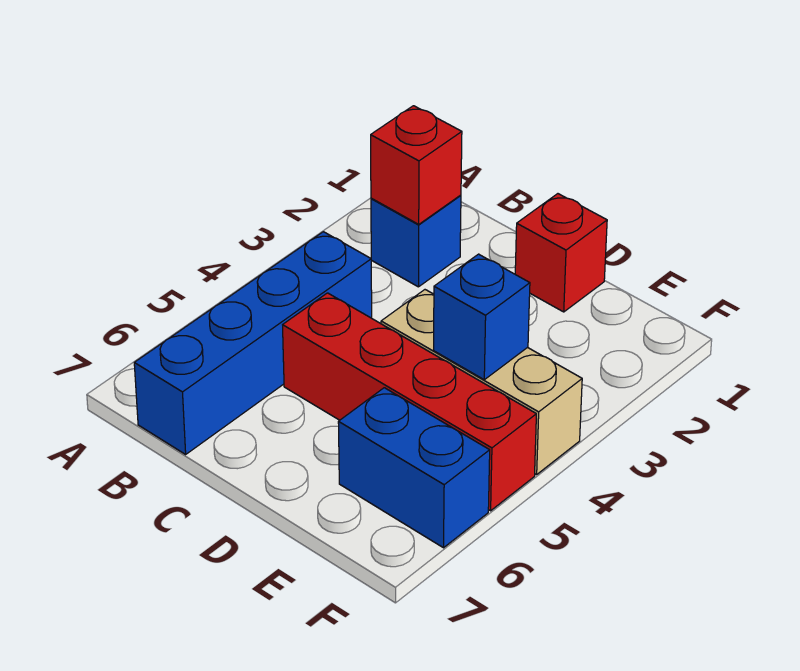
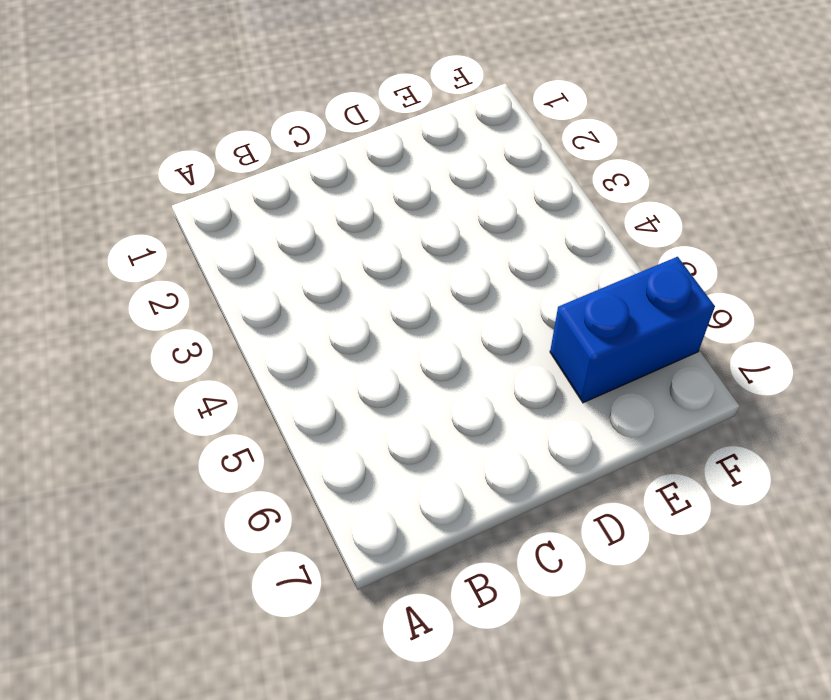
none -> blue 1x1 brick [371,195,461,287]
none -> blue 1x4 brick [134,232,372,454]

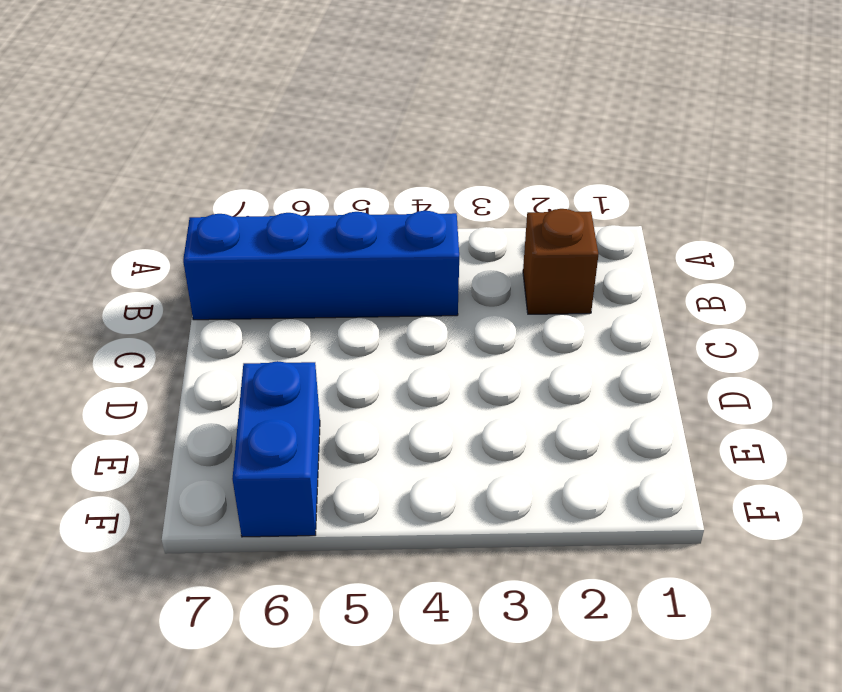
brown 1x1 brick [523,209,598,314] -> blue 1x1 brick [371,195,461,287]
none -> red 1x4 brick [283,293,536,511]
none -> red 1x1 brick [515,194,607,312]

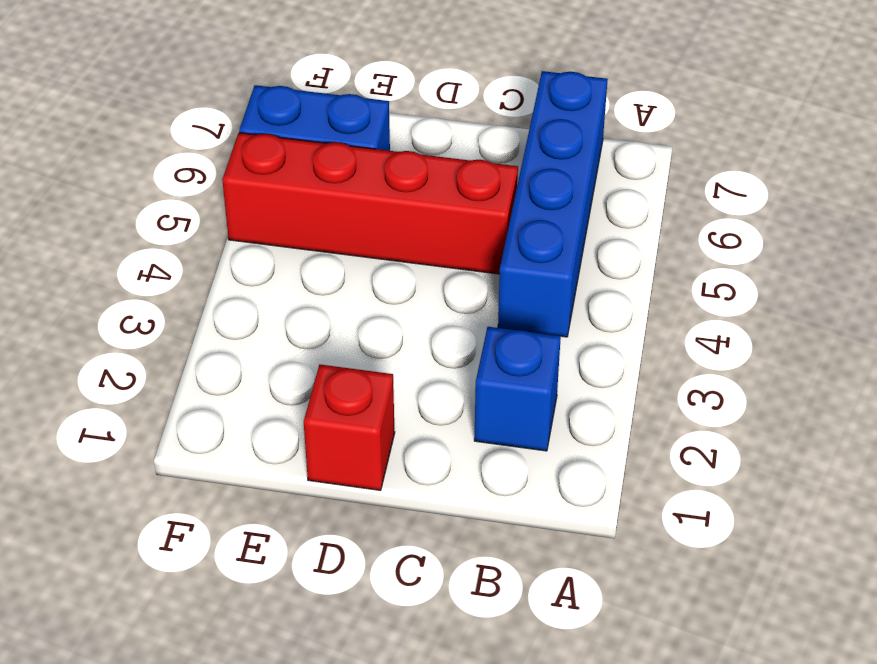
none -> tan 1x3 brick [381,290,582,475]
none -> red 1x1 brick [371,106,462,224]

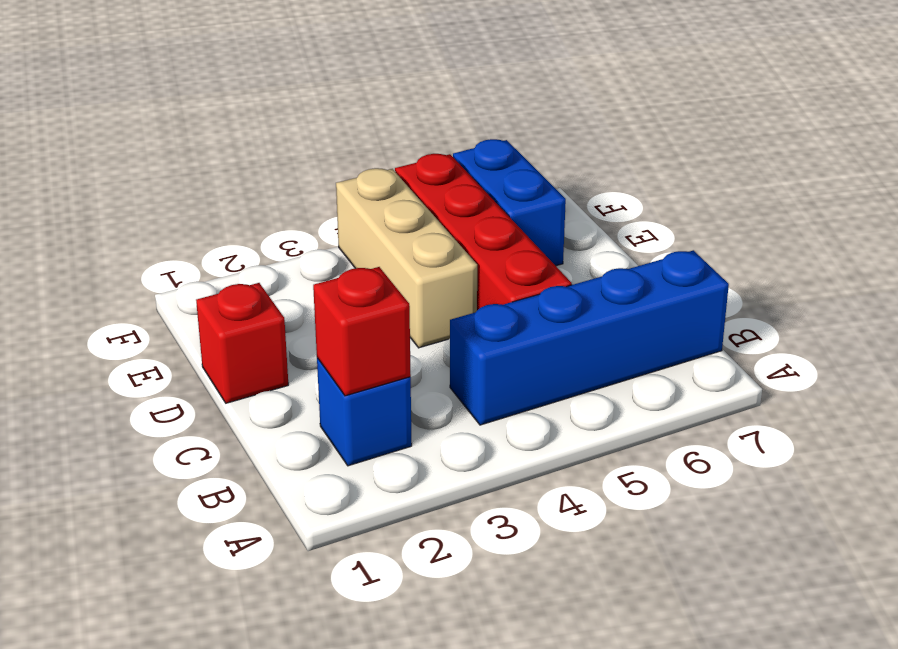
none -> blue 1x1 brick [434,254,530,380]

